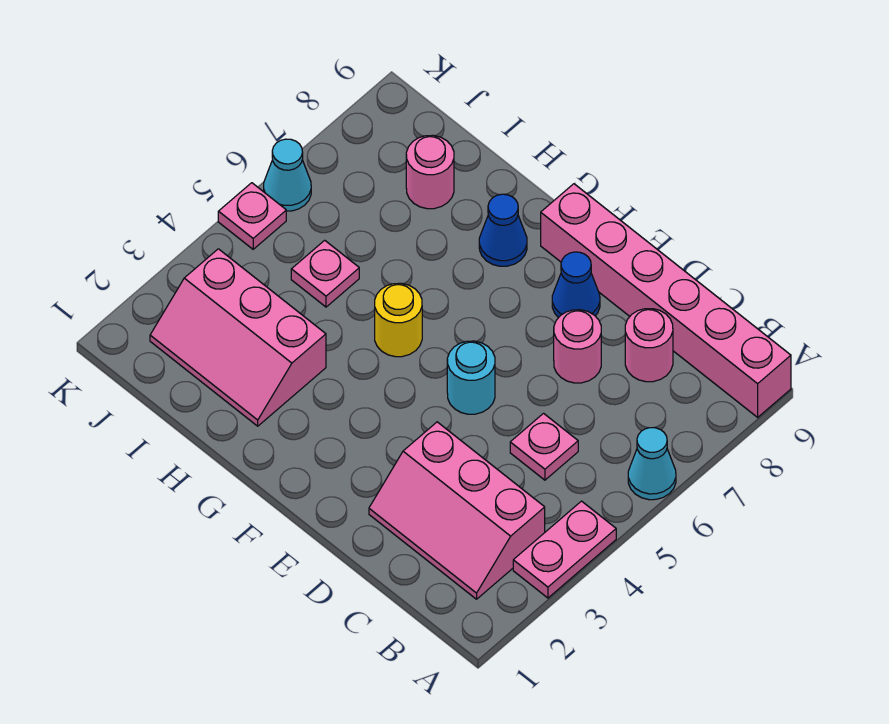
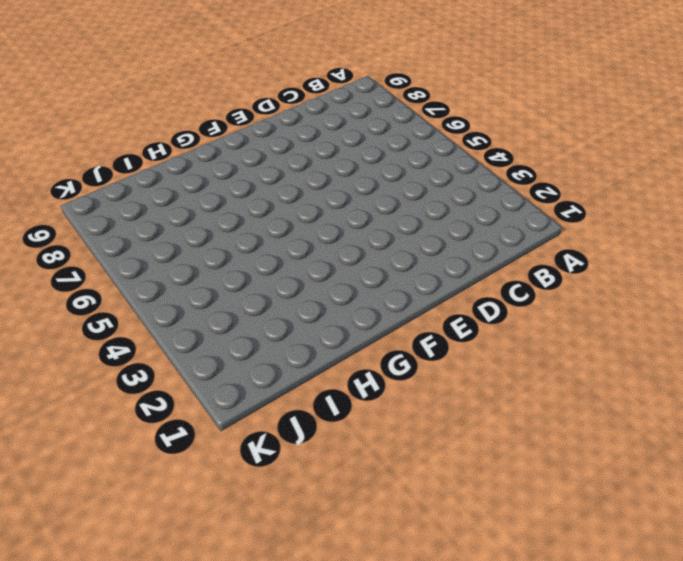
none -> pink 1x2 plate [513,501,616,598]
none -> cyan 1x1 cone [628,428,676,500]
none -> pink 1x6 brick [541,184,791,417]

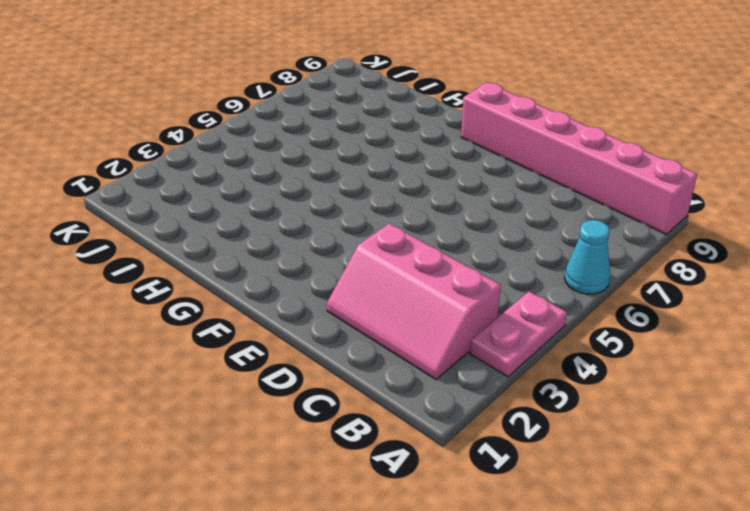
none -> pink 1x1 plate [510,413,578,480]
none -> pink 1x1 round brick [625,309,673,382]
none -> pink 1x1 round brick [554,310,601,383]

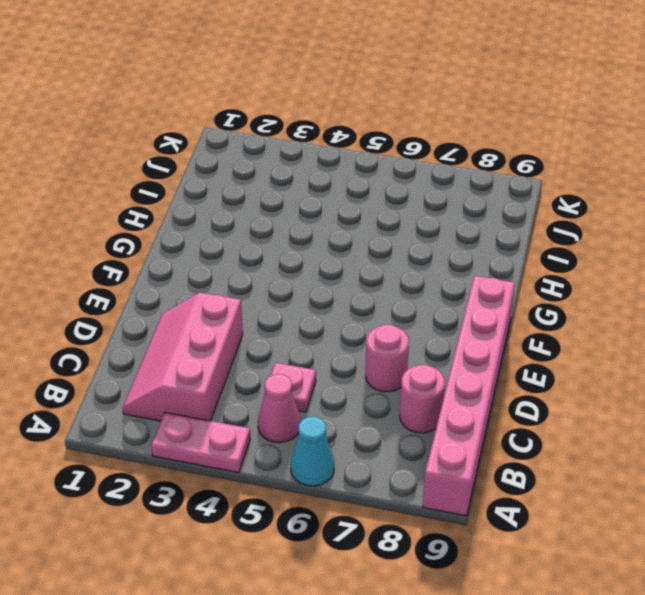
pink 1x1 cone [258,374,301,443] -> none
none -> cyan 1x1 round brick [447,341,495,414]
none -> blue 1x1 cone [552,252,600,318]
none -> yellow 1x1 round brick [375,283,422,357]

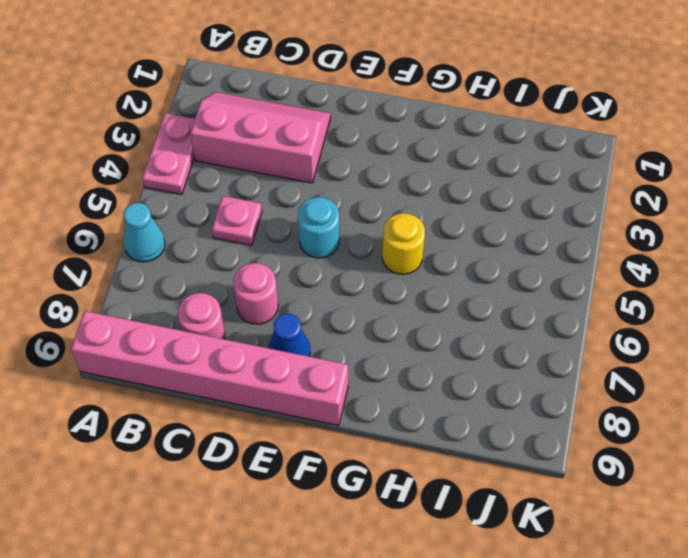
none -> blue 1x1 cone [479,194,527,266]
none -> pink 2x3 slope [150,249,326,426]
none -> pink 1x1 plate [291,240,359,307]

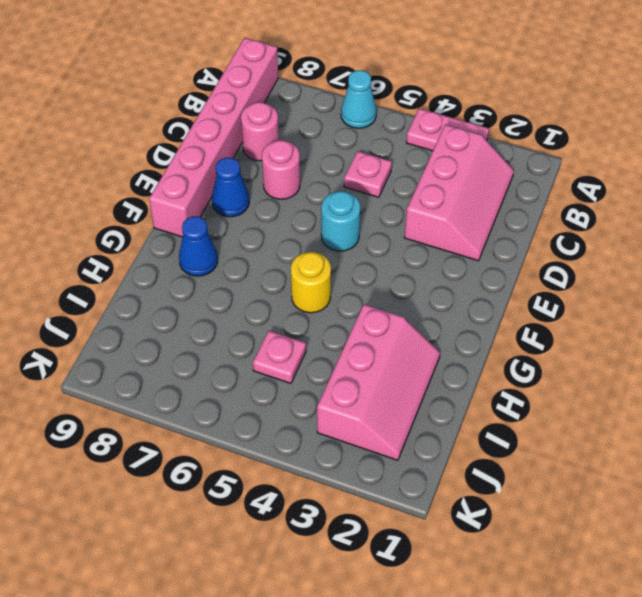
none -> pink 1x1 round brick [406,135,454,209]
none -> pink 1x1 plate [218,183,286,249]
none -> cyan 1x1 cone [264,139,311,211]

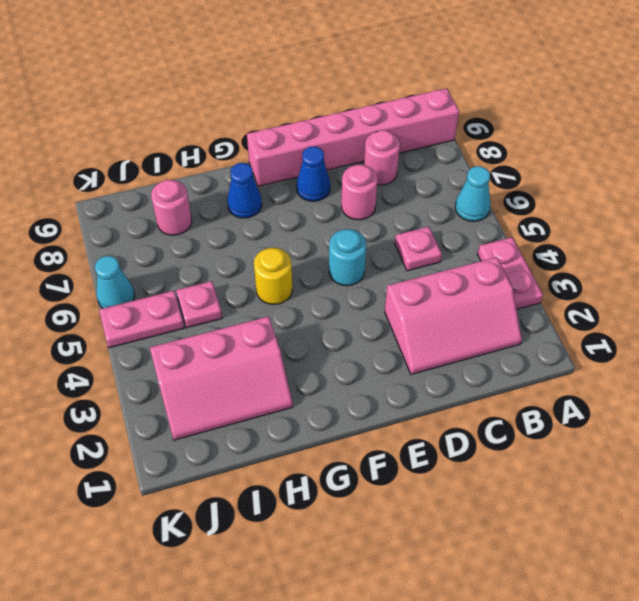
pink 1x2 plate [99,291,184,348] -> pink 1x1 plate [218,183,286,249]

